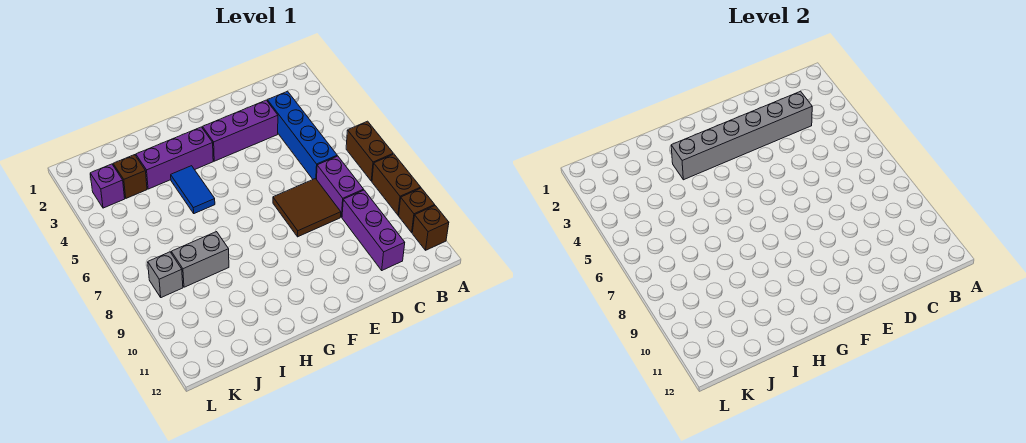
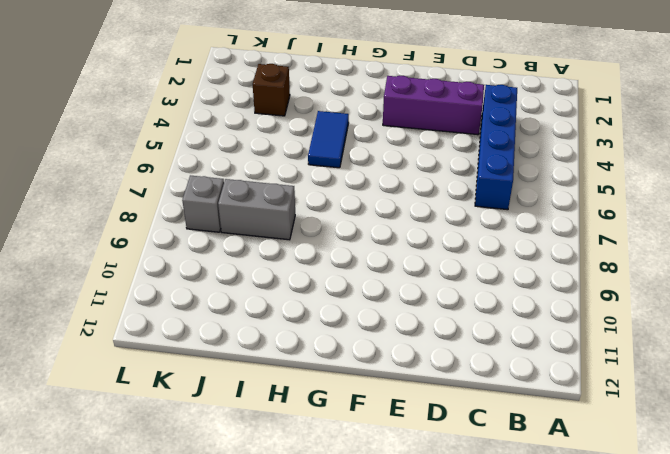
none -> brown 1x2 brick [346,121,393,181]
none -> brown 1x2 brick [372,154,421,215]
none -> brown 1x1 brick [399,188,435,232]

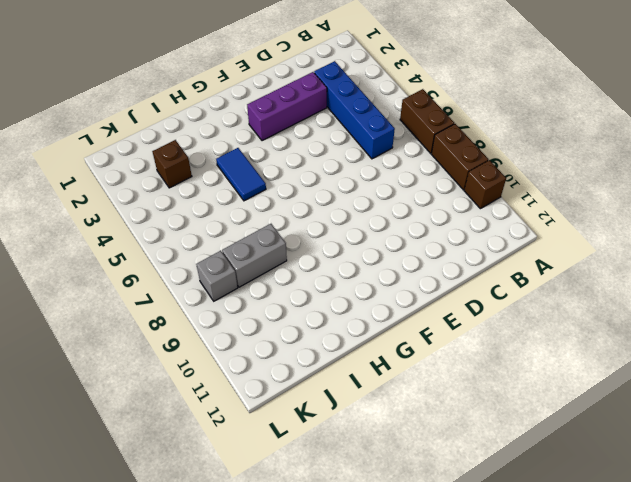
none -> brown 1x1 brick [412,206,449,250]
none -> purple 1x2 brick [317,156,364,217]
none -> purple 1x3 brick [342,190,405,270]

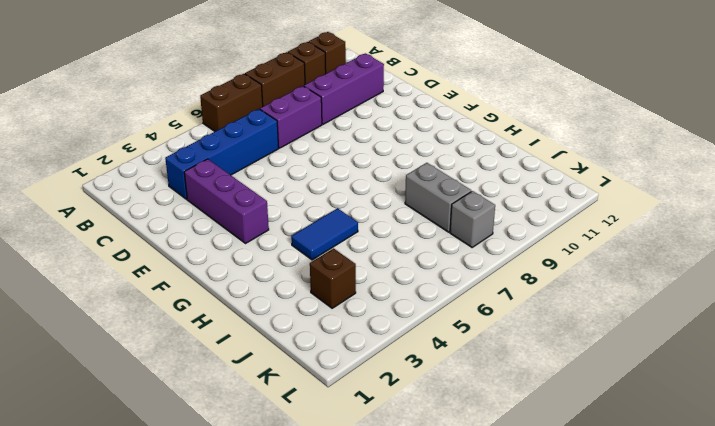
none -> brown 2x2 tile [273,179,341,237]
none -> purple 1x3 brick [136,127,213,189]
none -> purple 1x1 brick [90,164,125,208]

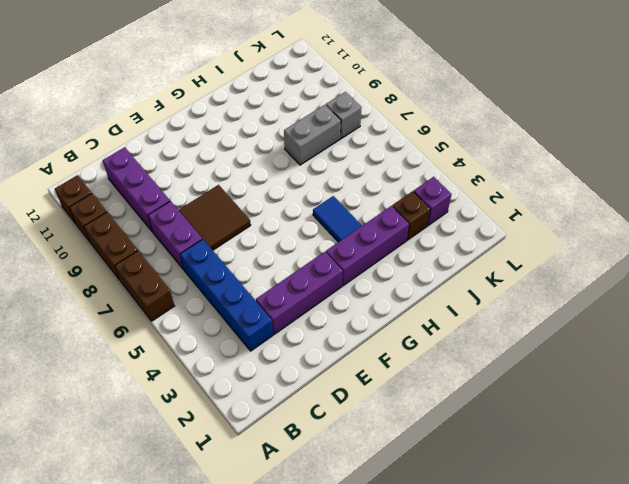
none -> grey 1x6 brick [671,91,812,180]

